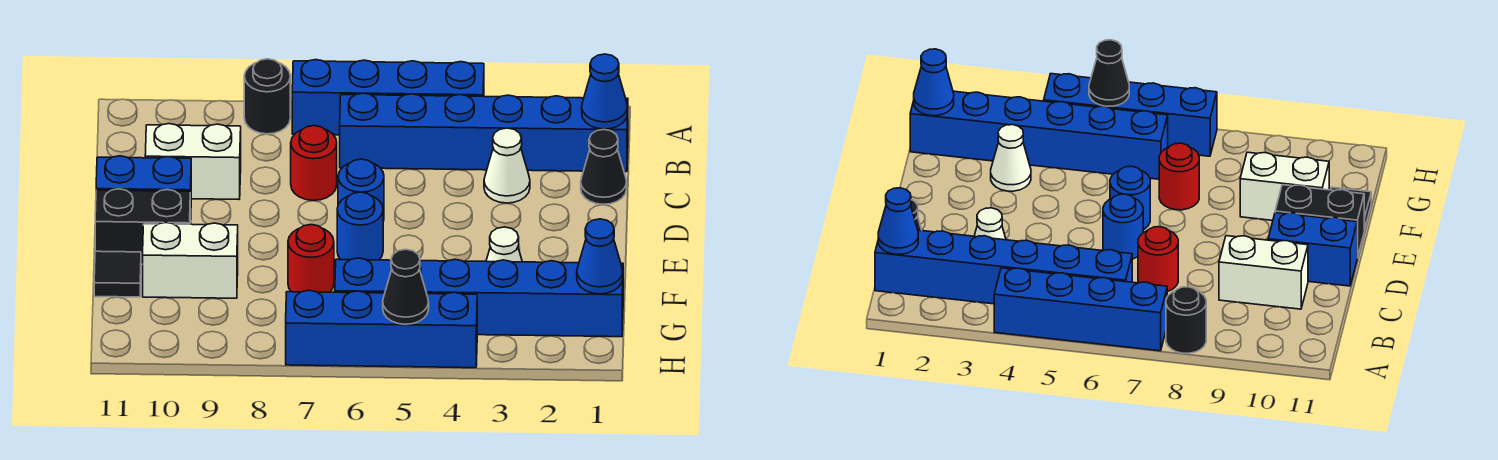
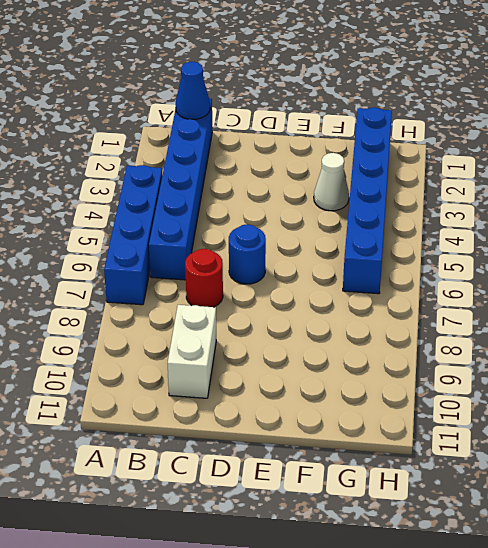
none -> black 1x1 round brick [244,59,290,134]
none -> black 1x1 cone [581,130,627,204]
none -> white 1x1 cone [484,128,530,203]

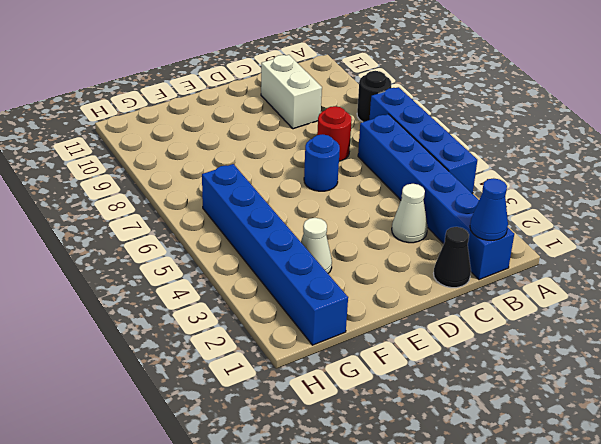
none -> blue 1x2 brick [96,156,191,224]
none -> blue 1x1 round brick [337,192,383,260]
none -> black 1x2 brick [95,189,190,264]

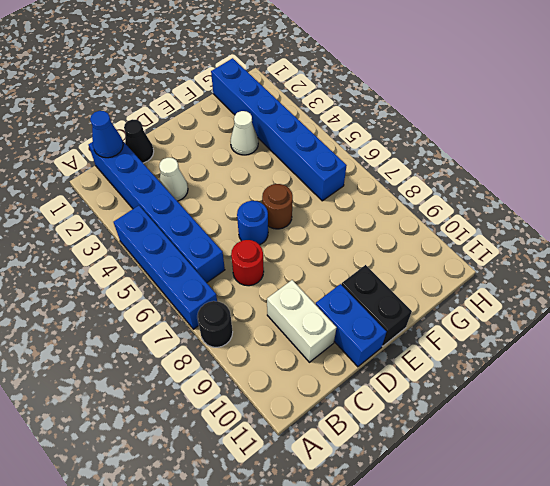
brown 1x1 round brick [262,184,293,229] -> blue 1x1 round brick [337,192,383,260]
none -> red 1x1 round brick [288,225,334,292]
none -> white 1x2 brick [143,223,238,298]
none -> black 1x1 tile [94,251,141,297]

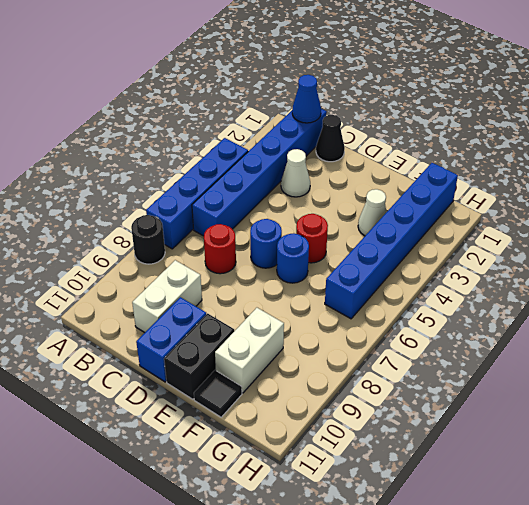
red 1x1 round brick [296,214,328,263] -> red 1x1 round brick moved to [288,225,334,292]
none -> blue 1x4 brick [286,290,477,368]
none -> blue 1x1 cone [577,219,623,294]
none -> black 1x1 cone [383,249,429,324]

